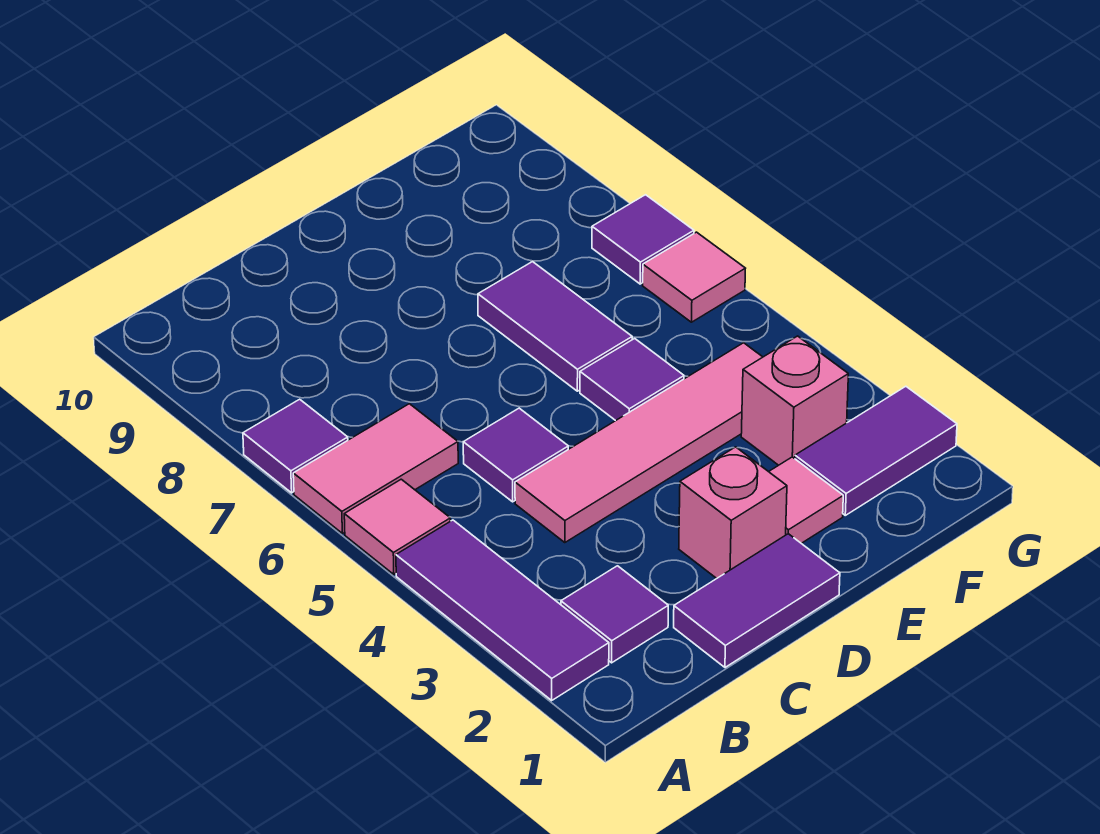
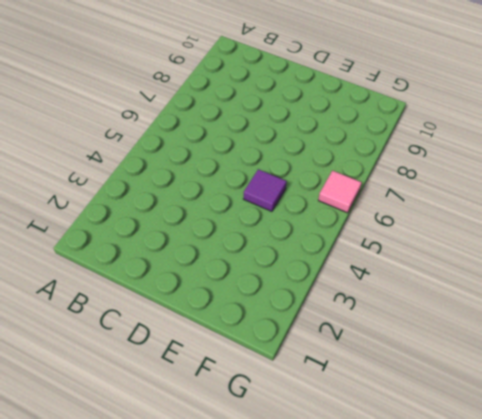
none -> purple 1x3 tile [396,520,609,700]
none -> pink 1x1 tile [344,479,450,574]
none -> pink 1x2 tile [293,404,458,533]

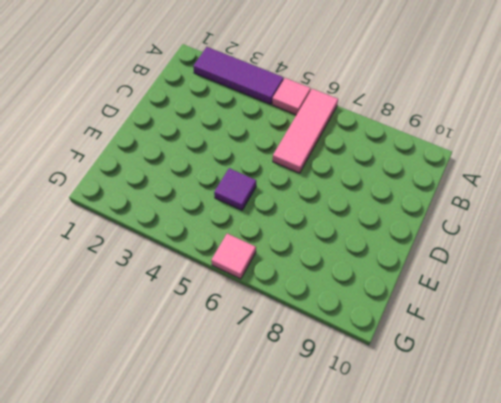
pink 1x3 tile [273,89,338,173] -> pink 1x2 tile [293,404,458,533]
none -> purple 1x1 tile [243,399,348,493]
none -> purple 1x1 tile [561,566,668,663]
none -> purple 1x2 tile [674,534,840,667]

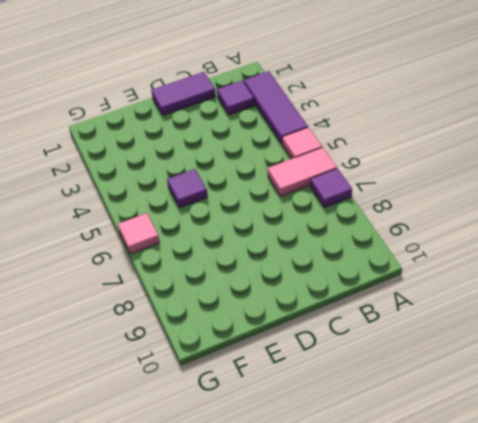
none -> pink 1x4 tile [515,343,762,543]
none -> purple 1x1 tile [463,408,568,502]
none -> pink 1x1 brick [679,447,787,579]

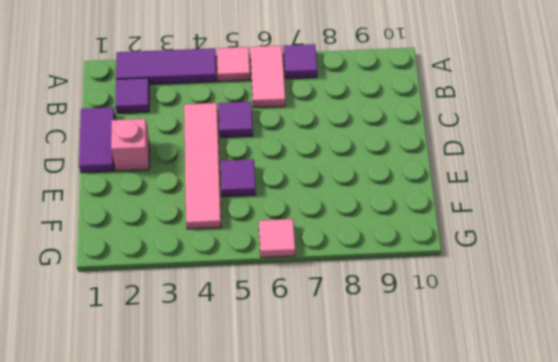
none -> pink 1x1 tile [769,457,843,543]
none -> purple 1x2 tile [478,262,632,391]
none -> purple 1x2 tile [795,386,957,515]

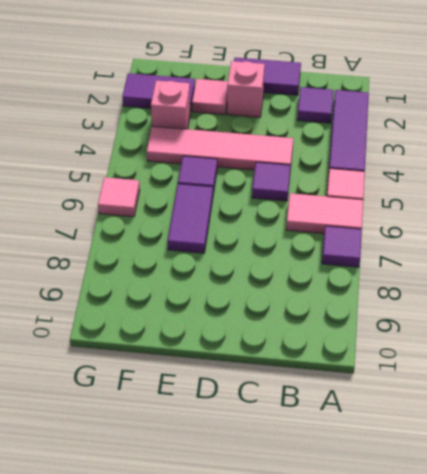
none -> purple 1x1 tile [592,195,694,284]

